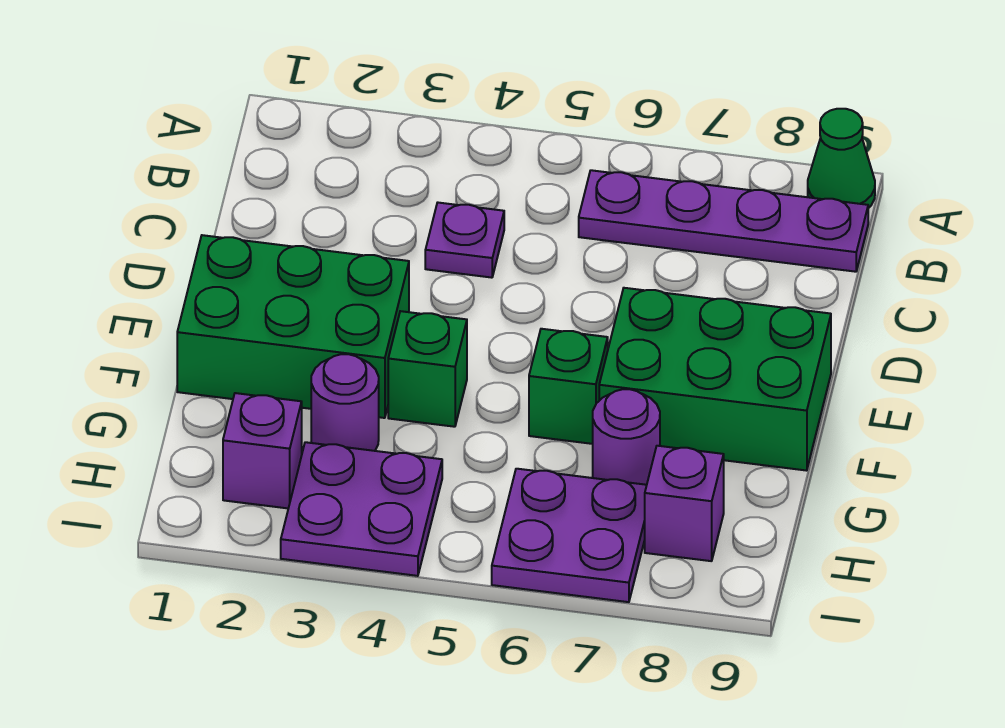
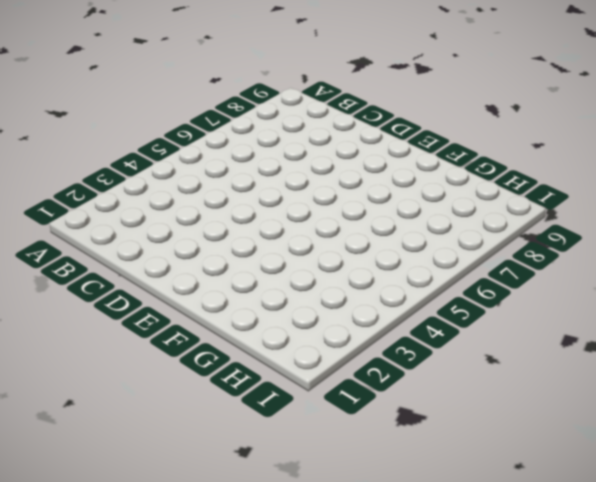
none -> green 1x1 cone [808,109,875,208]
none -> purple 1x4 plate [579,170,868,272]
none -> purple 1x1 plate [425,203,504,278]

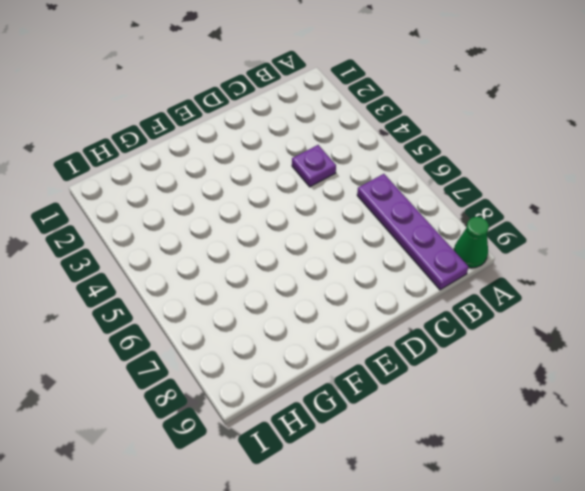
none -> green 2x3 brick [177,235,409,418]
none -> green 2x3 brick [599,288,831,471]
none -> green 1x1 brick [388,311,467,427]

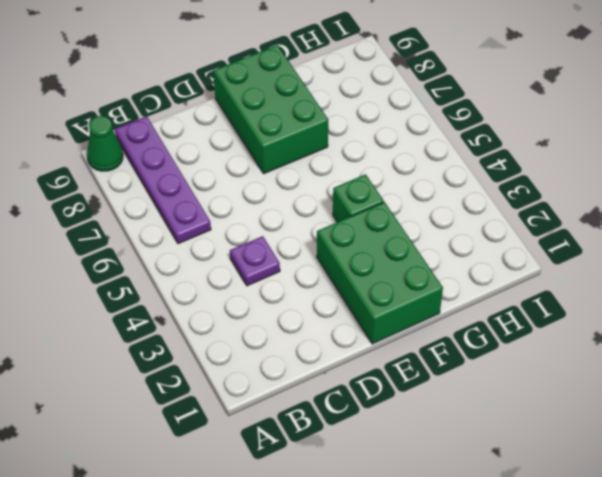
none -> green 1x1 brick [529,329,608,444]
none -> purple 1x1 round brick [311,354,379,451]
none -> purple 1x1 round brick [593,389,660,485]

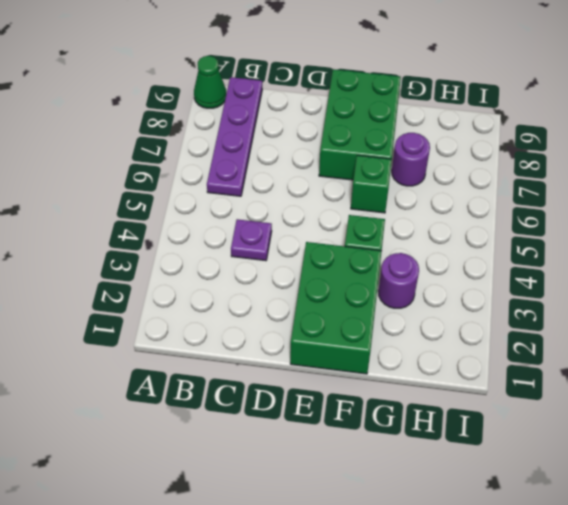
none -> purple 1x1 brick [223,393,302,508]
none -> purple 2x2 plate [281,442,442,576]
none -> purple 2x2 plate [492,469,647,602]

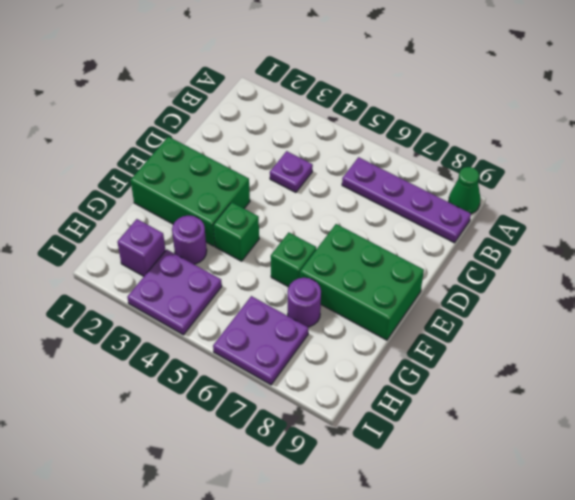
none -> purple 1x1 brick [645,446,724,561]

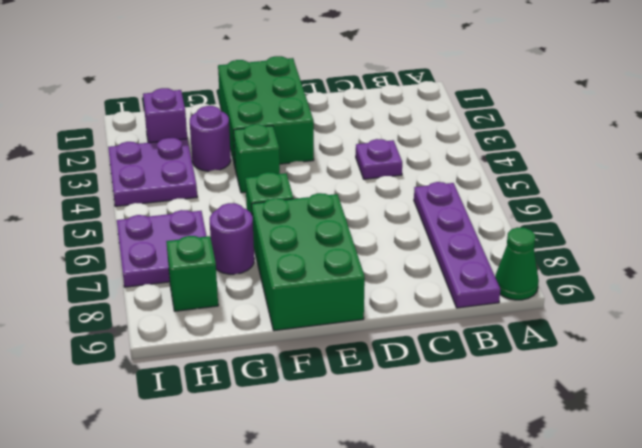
green 1x1 brick [166,236,218,311] -> purple 1x1 brick [645,446,724,561]

